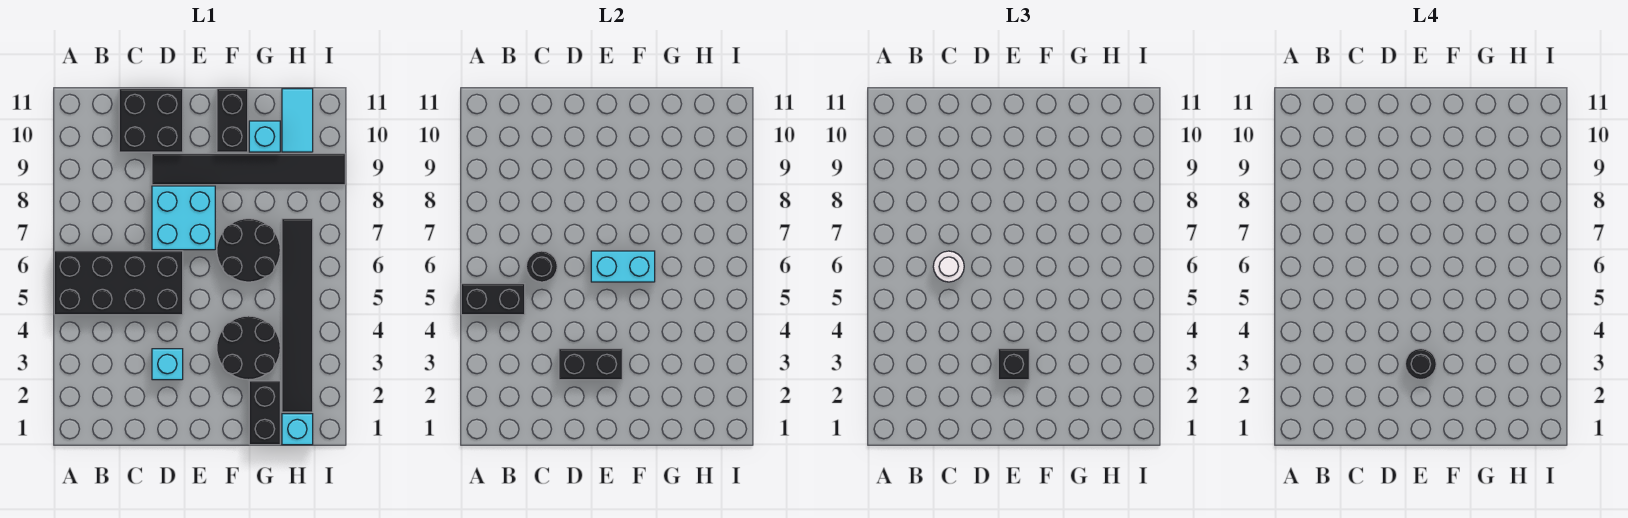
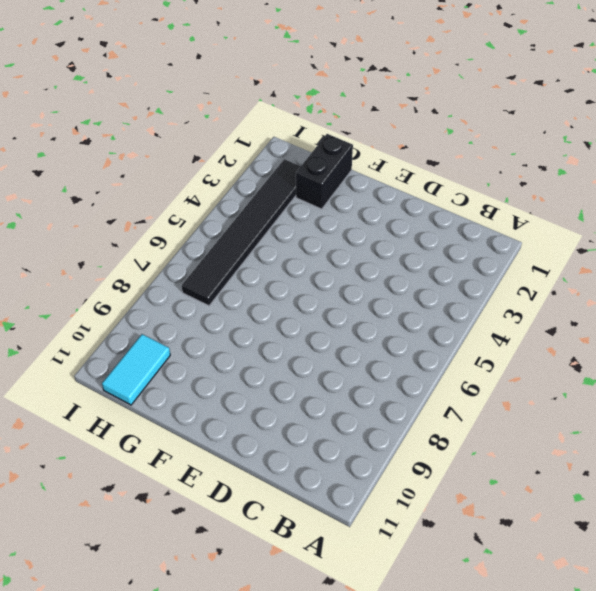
none -> black 2x4 brick [54,251,183,315]
none -> black 2x2 brick [119,89,183,152]
none -> cyan 1x1 brick [152,349,183,380]

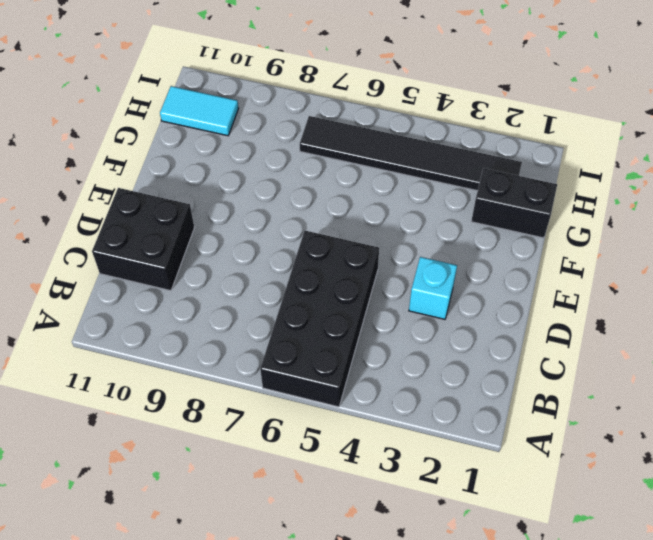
none -> cyan 2x2 brick [152,186,215,250]
none -> black 1x6 tile [152,154,345,185]
none -> black 2x2 round brick [217,316,280,380]

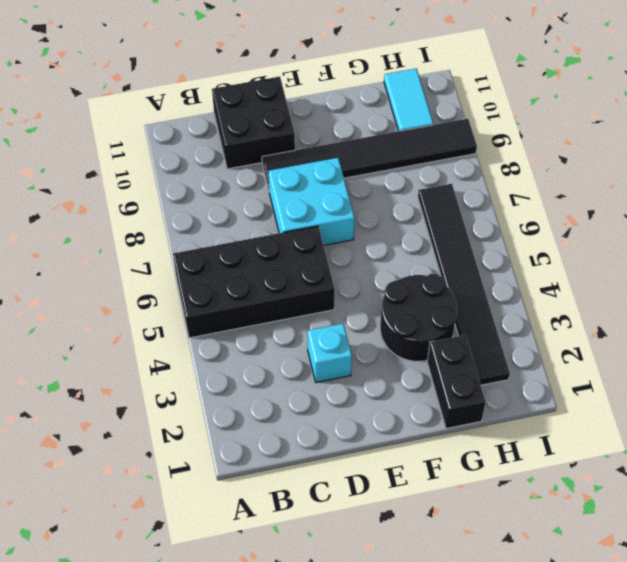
none -> black 2x2 round brick [217,219,280,282]
none -> black 1x2 brick [217,89,248,152]
none -> cyan 1x1 brick [249,121,280,152]

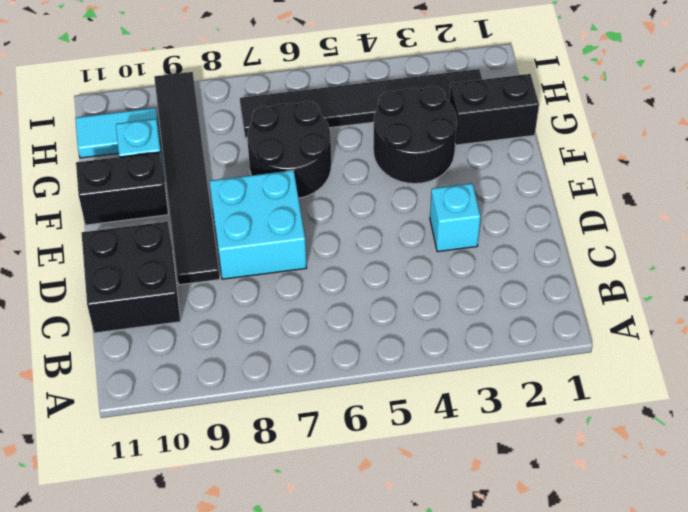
none -> black 2x4 brick [54,251,183,315]
none -> cyan 1x1 brick [282,414,313,445]
none -> black 1x2 brick [461,284,525,315]

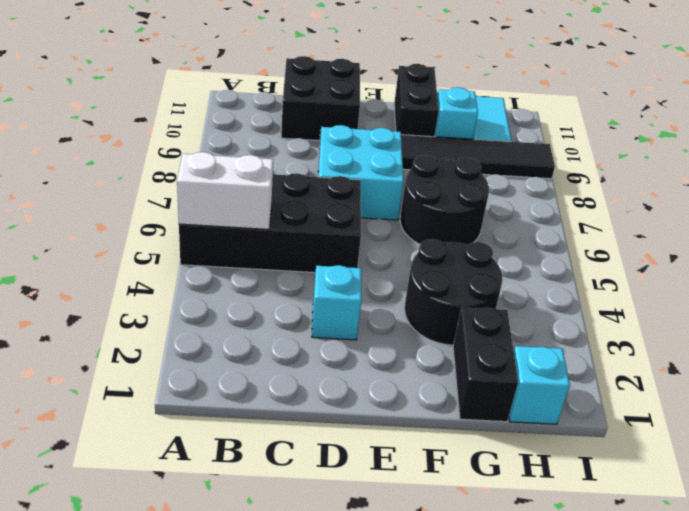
white 1x2 brick [177,152,273,229] -> black 1x2 brick [461,284,525,315]
none -> black 1x6 tile [282,219,313,412]
none -> black 1x1 round brick [526,251,557,282]
none -> black 1x2 brick [559,349,622,380]

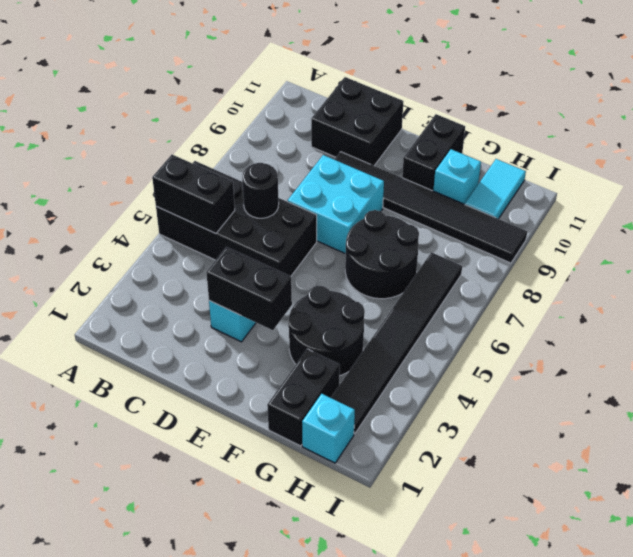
none -> cyan 1x2 brick [591,251,655,282]
none -> white 1x1 round brick [933,251,964,282]
none -> black 1x1 brick [998,349,1029,380]

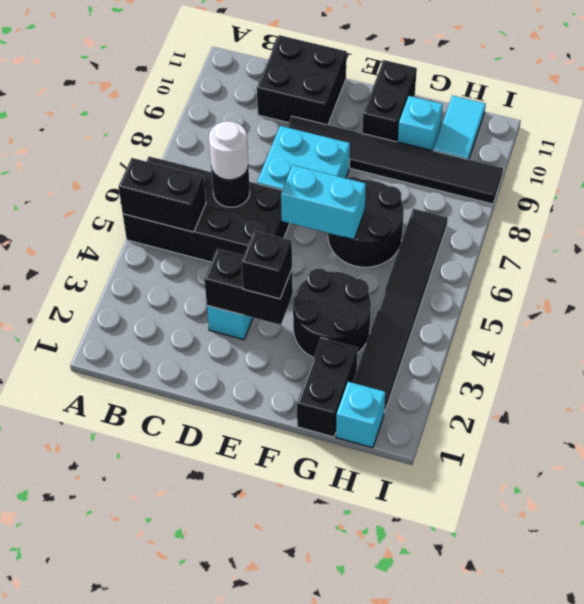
none -> black 1x1 round brick [1405,349,1436,380]

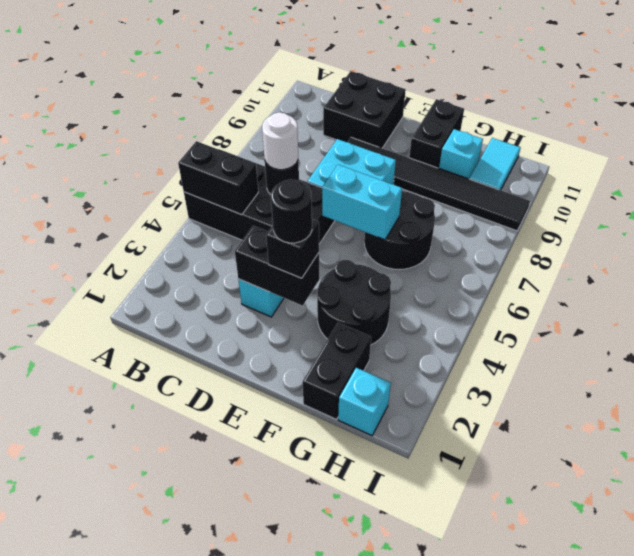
none -> black 1x6 tile [282,219,313,412]

